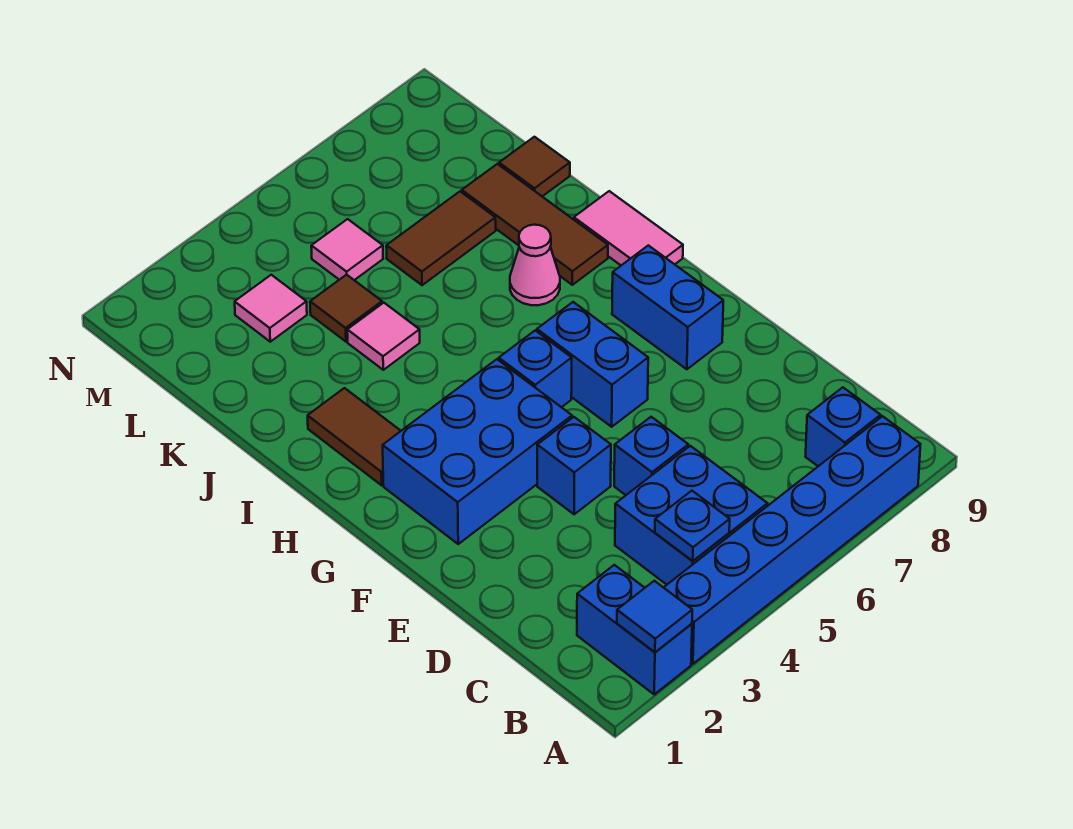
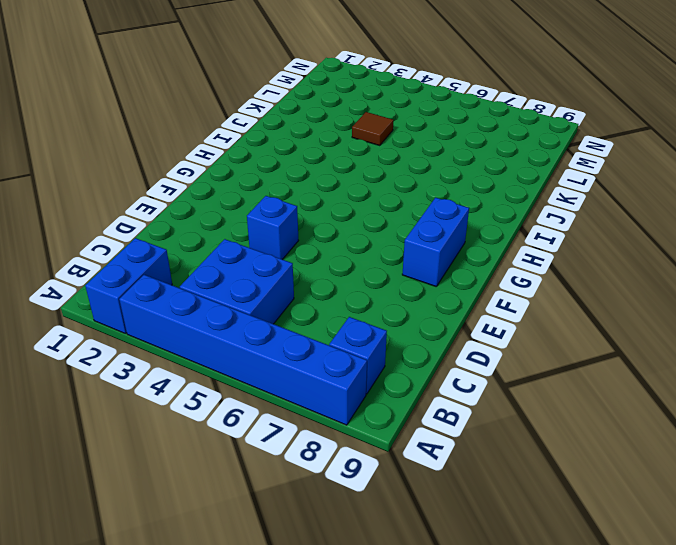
none -> blue 1x1 brick [614,417,688,495]
none -> blue 2x3 brick [383,359,572,544]
none -> blue 1x2 brick [537,302,648,427]

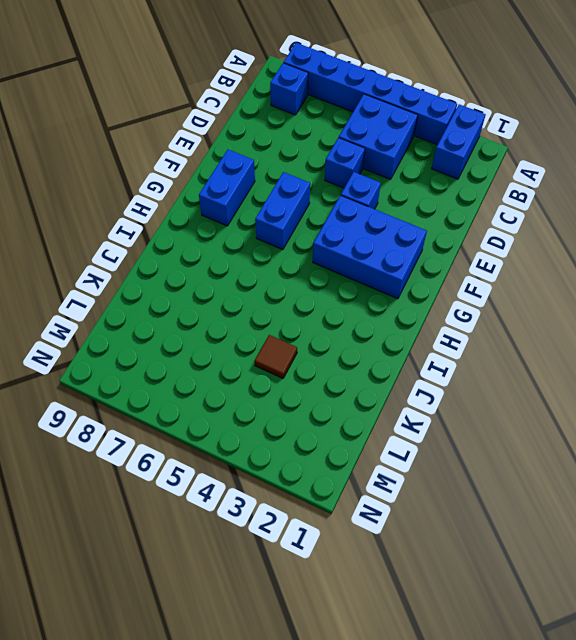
none -> blue 1x1 brick [499,331,572,407]
none -> brown 1x2 tile [308,388,400,485]
none -> pink 1x2 tile [574,191,683,265]

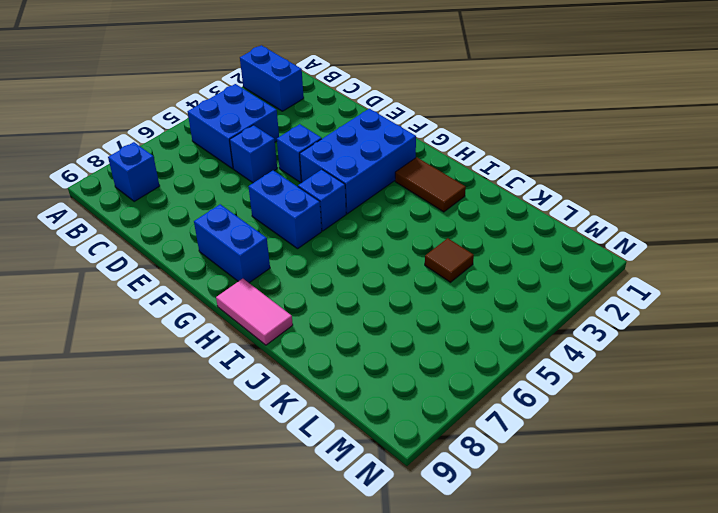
none -> blue 1x6 brick [663,416,921,664]
none -> pink 1x1 cone [510,225,560,305]
none -> brown 1x3 tile [462,164,608,285]

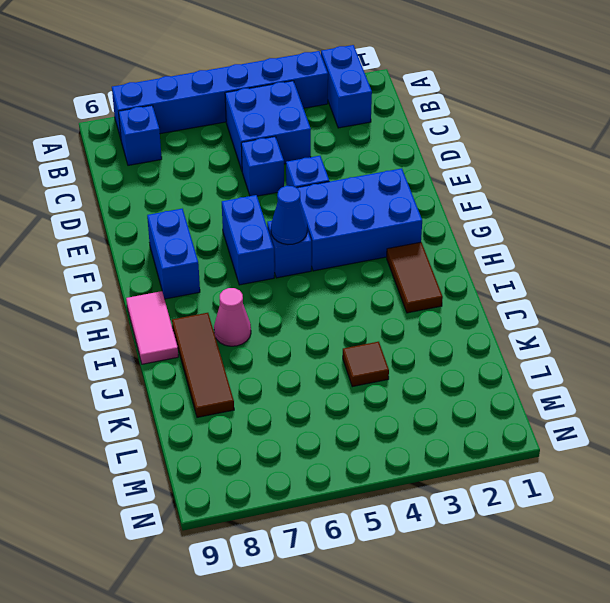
blue 1x1 cone [271,186,307,244] -> none
none -> pink 1x1 tile [347,303,420,370]
none -> brown 1x2 tile [386,192,496,285]
none -> brown 1x1 tile [499,137,570,196]

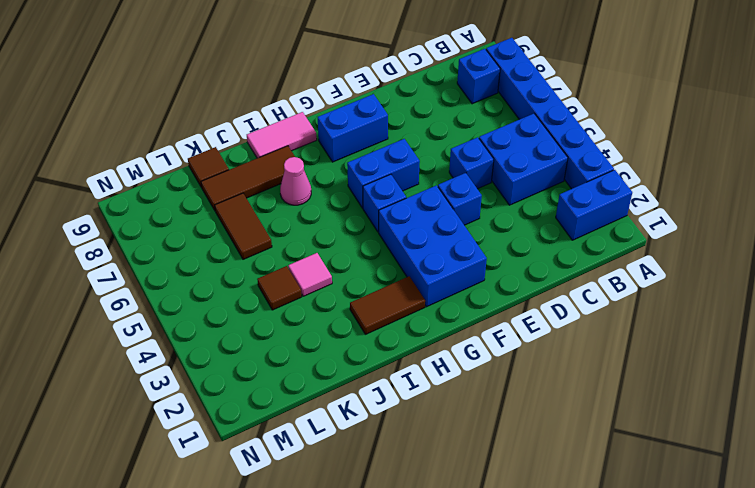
none -> pink 1x1 tile [235,275,307,342]
none -> pink 1x1 tile [311,219,383,280]
none -> blue 1x1 tile [617,581,692,652]

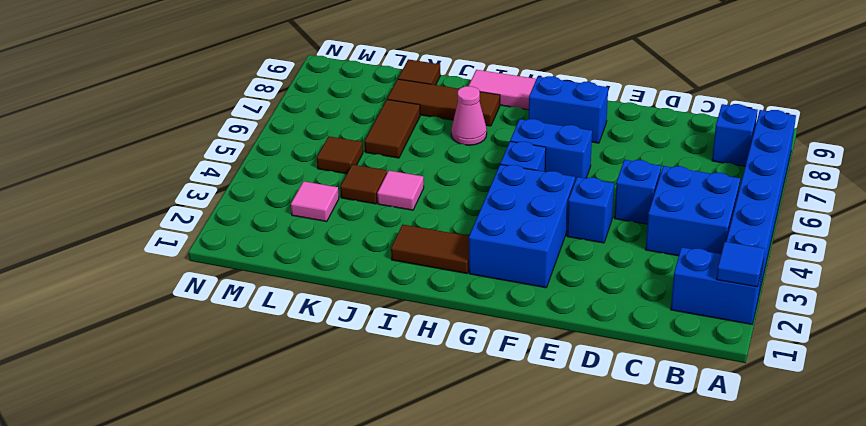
brown 1x1 tile [317,136,363,174] -> pink 1x1 tile [311,219,383,280]
none -> blue 1x1 plate [655,491,730,561]

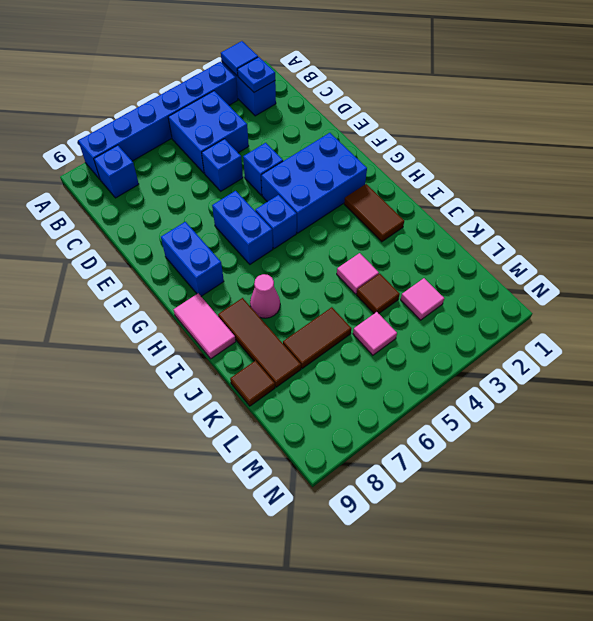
blue 1x1 plate [237,57,275,92] -> blue 1x1 plate moved to [655,491,730,561]

